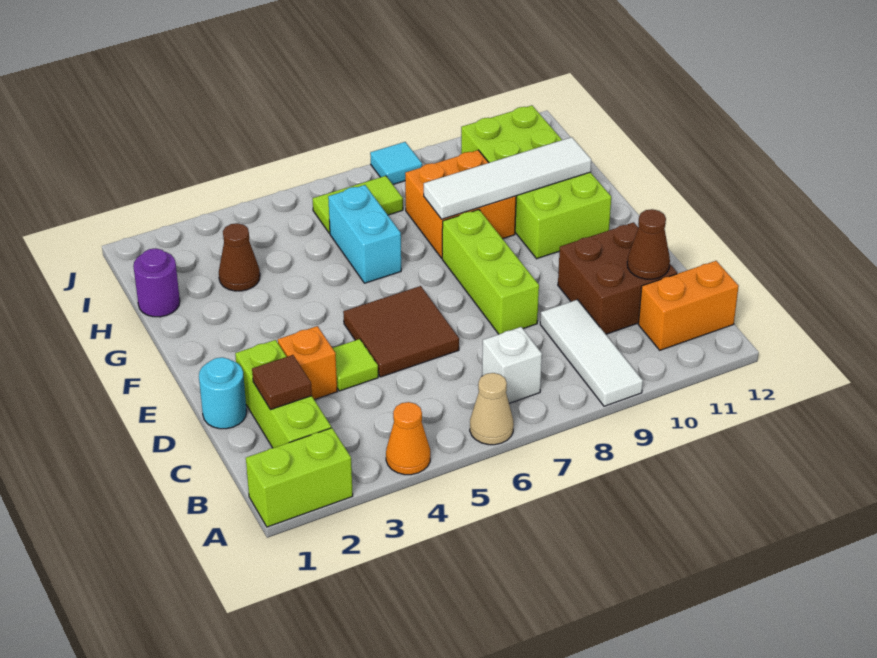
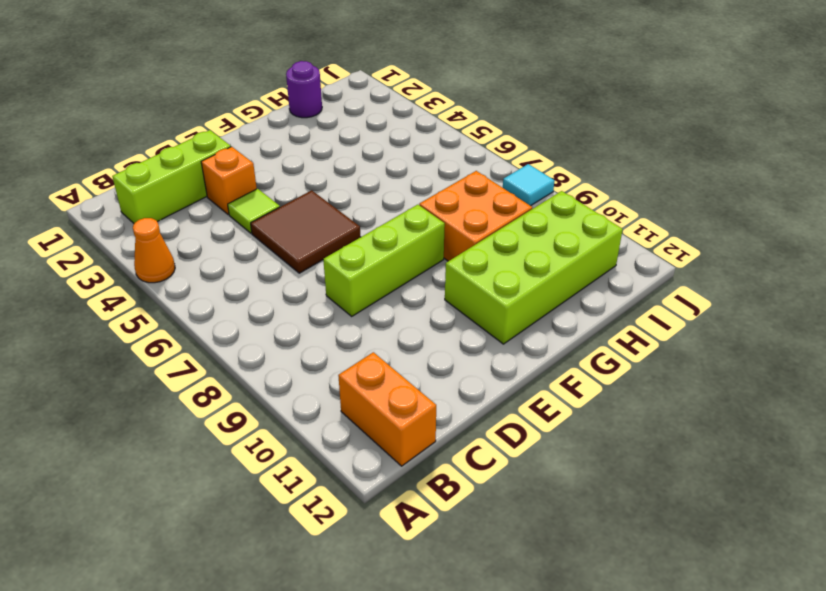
none -> lime 1x2 brick [246,428,353,527]
none -> tan 1x1 cone [470,373,514,445]
none -> white 1x3 tile [540,300,643,406]

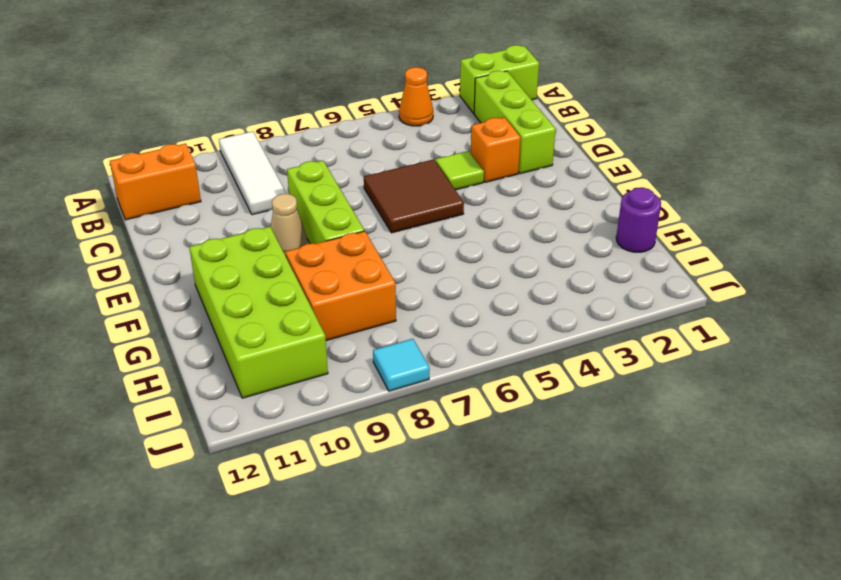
tan 1x1 cone [271,194,308,256] -> tan 1x1 cone moved to [470,373,514,445]
none -> white 1x1 brick [482,327,542,403]
none -> brown 2x2 brick [558,222,677,334]
none -> cyan 1x1 round brick [199,357,246,429]

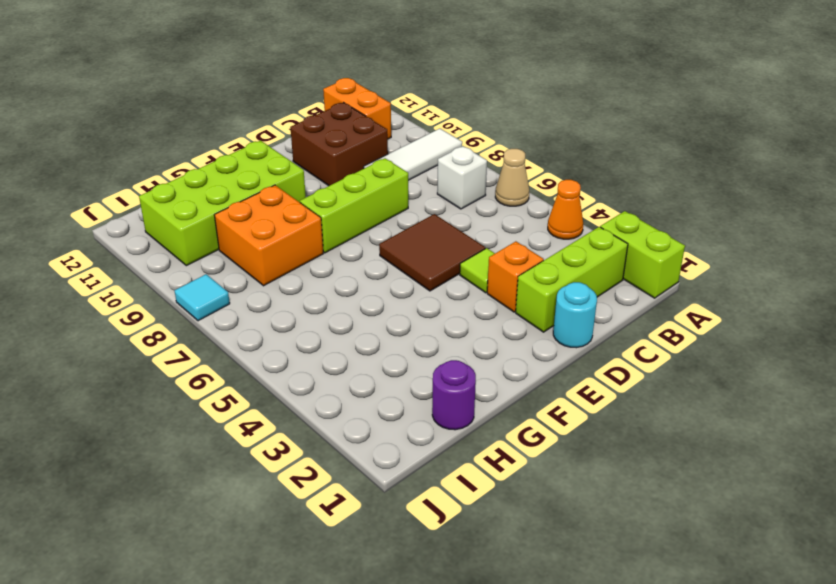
none -> cyan 1x2 brick [328,185,401,283]
none -> brown 1x1 cone [219,223,260,291]
none -> lime 1x2 tile [313,176,403,233]

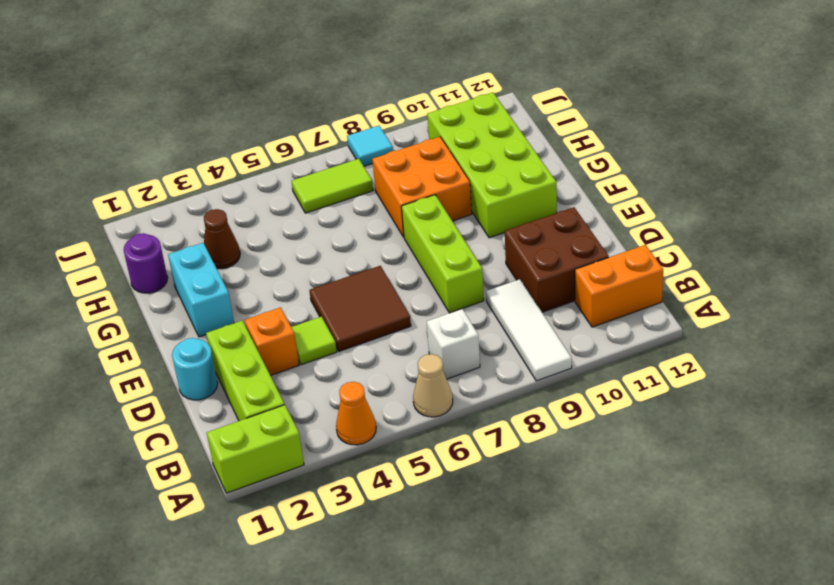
cyan 1x2 brick [168,243,234,337] -> cyan 1x2 brick moved to [328,185,401,283]
none -> brown 1x1 tile [252,355,312,410]
none -> brown 1x1 cone [627,209,670,279]
none -> white 1x4 tile [424,137,591,219]

